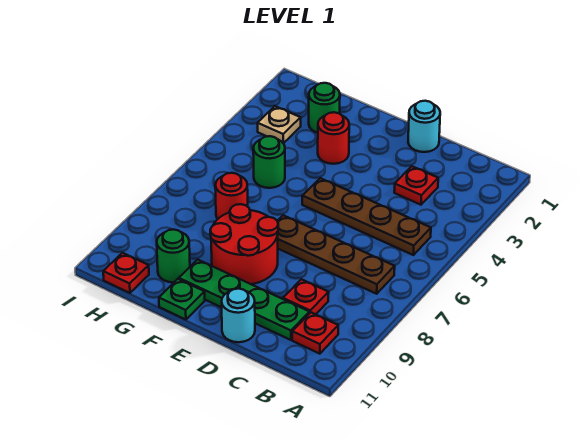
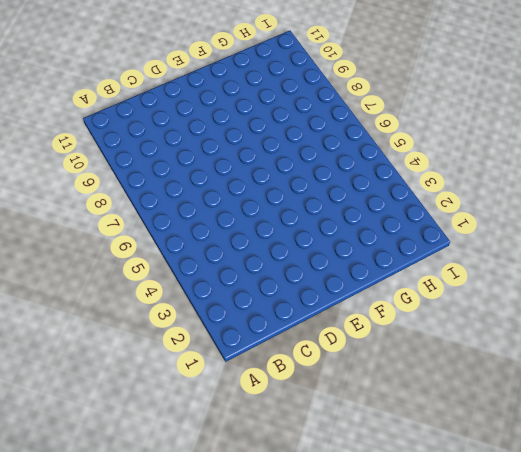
none -> brown 1x4 plate [302,178,431,255]
none -> brown 1x4 plate [277,215,395,294]
none -> red 1x1 plate [292,313,338,354]

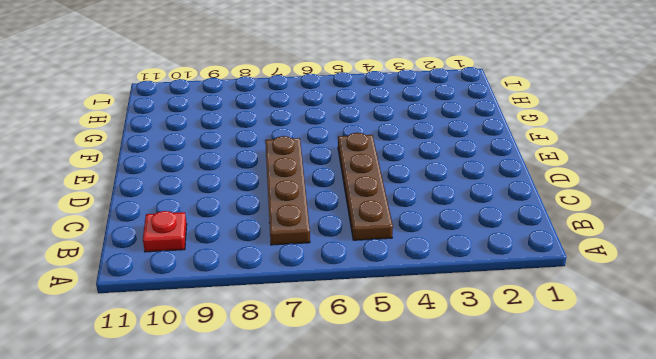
none -> red 1x1 plate [394,166,438,205]
none -> red 1x1 plate [283,279,329,314]
none -> green 1x4 plate [179,259,309,340]

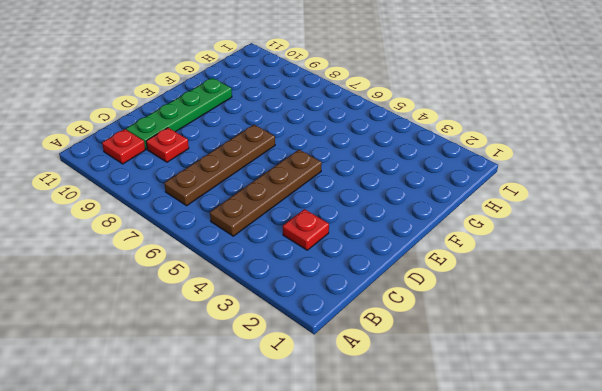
none -> cyan 1x1 round brick [408,101,440,152]
none -> cyan 1x1 round brick [222,289,255,342]
none -> red 2x2 round brick [210,204,278,284]

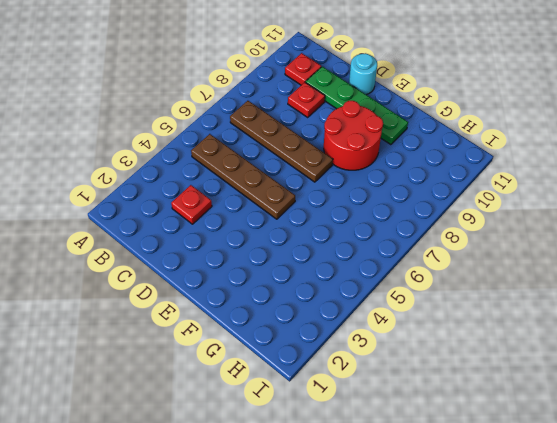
none -> cyan 1x1 round brick [408,101,440,152]
none -> red 1x1 round brick [318,112,349,164]
none -> green 1x1 plate [159,279,205,320]

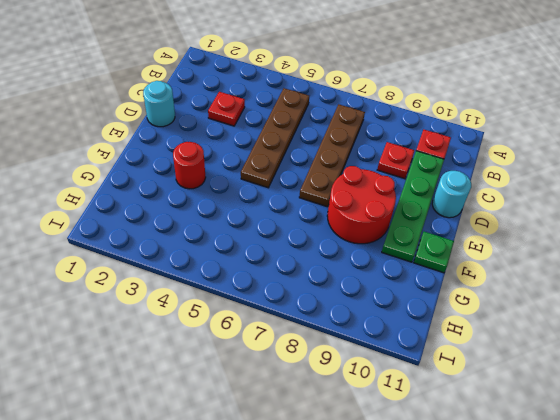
none -> green 1x1 round brick [309,83,340,133]
none -> green 1x1 round brick [253,136,285,188]
none -> red 1x1 round brick [215,173,248,219]

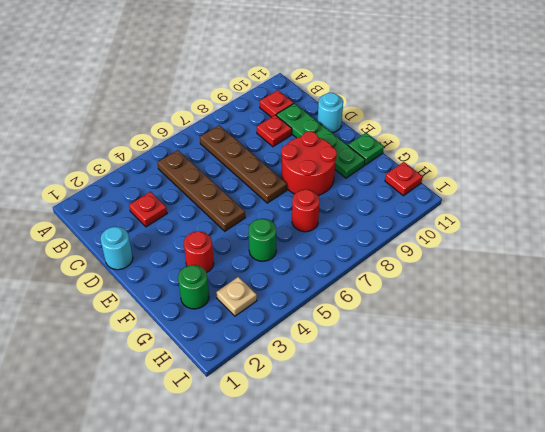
none -> green 1x1 round brick [157,229,190,282]

